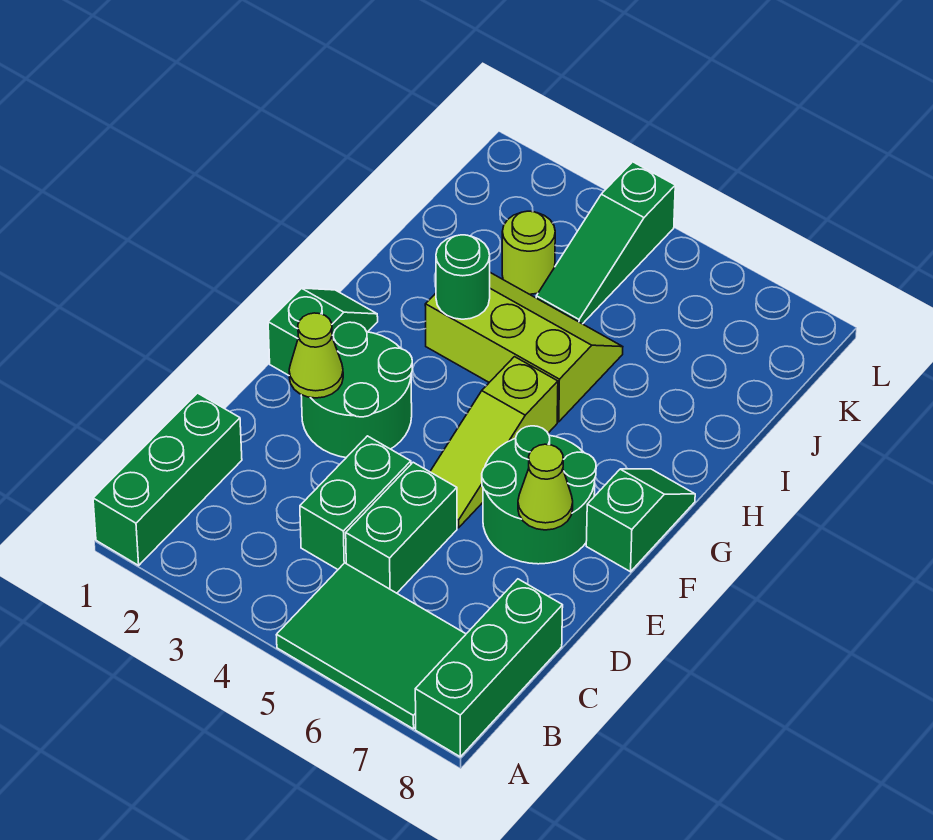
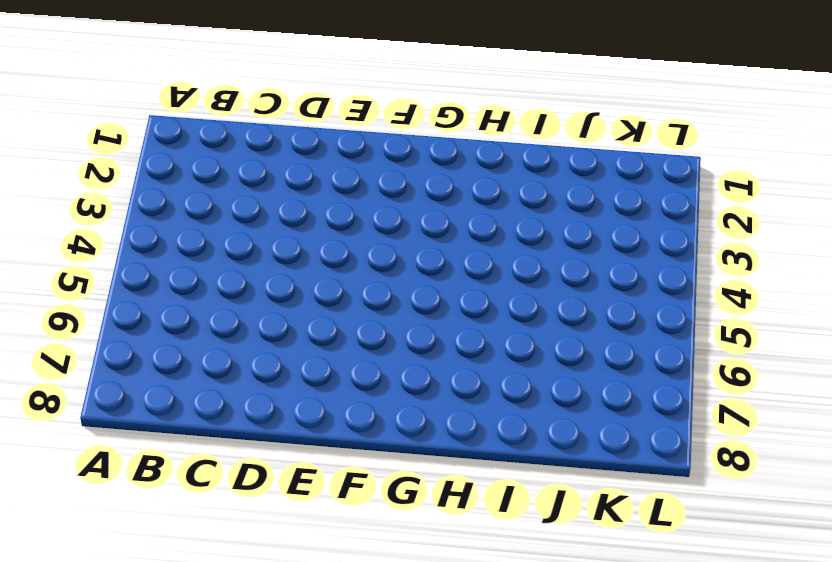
none -> green 1x3 brick [93,393,242,565]
none -> green 2x3 tile [276,563,466,729]
none -> green 1x3 brick [415,579,563,757]

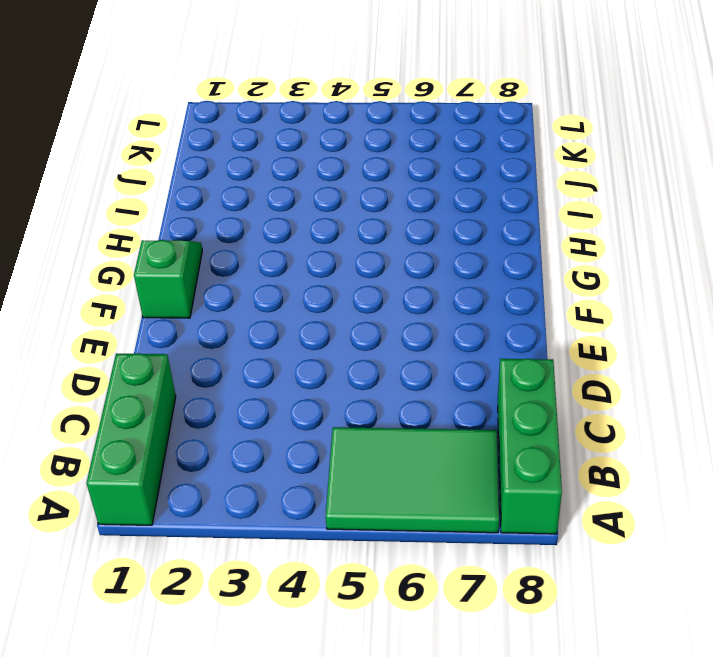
none -> green 1x2 brick [300,436,411,569]
none -> green 1x2 brick [346,462,457,593]
none -> green 2x2 round brick [301,322,412,458]

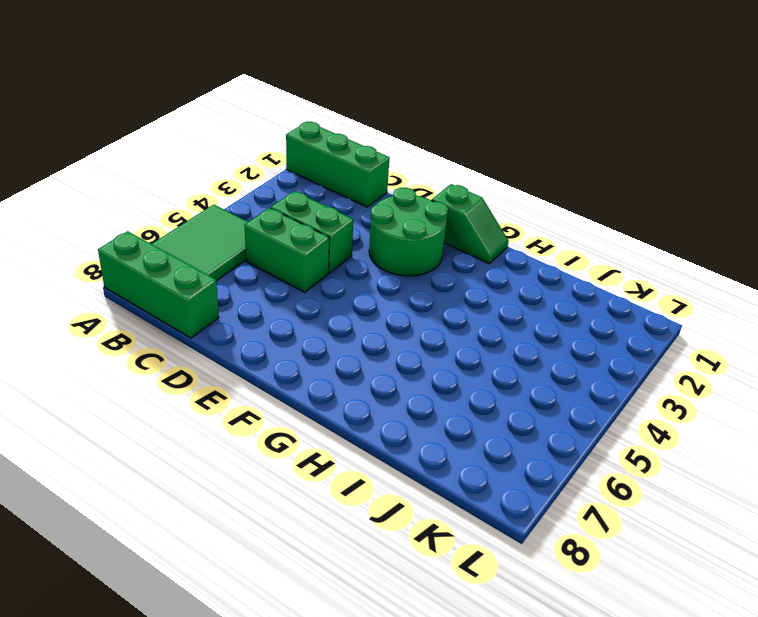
none -> lime 1x3 slope [430,357,558,528]
none -> green 2x2 round brick [482,426,596,564]
none -> green 1x2 slope [586,469,695,572]

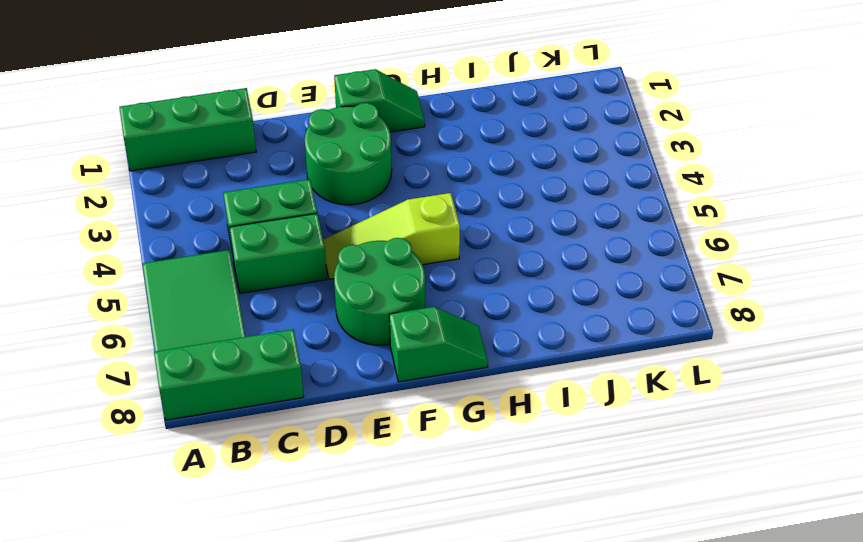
none -> lime 2x3 slope [425,273,623,422]
none -> lime 1x1 round brick [502,211,555,294]
none -> green 1x3 slope [536,162,675,324]

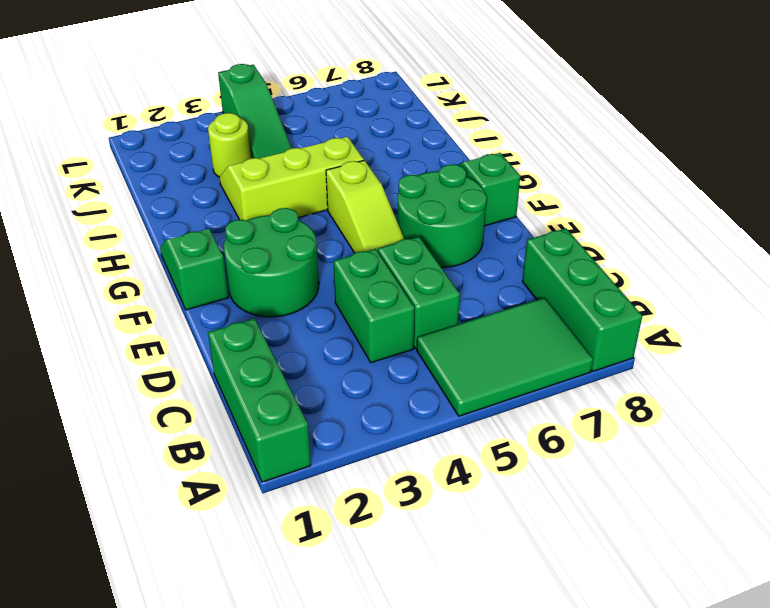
none -> lime 1x1 cone [289,313,343,398]
none -> lime 1x1 cone [518,444,573,530]
none -> green 1x1 round brick [436,235,490,319]

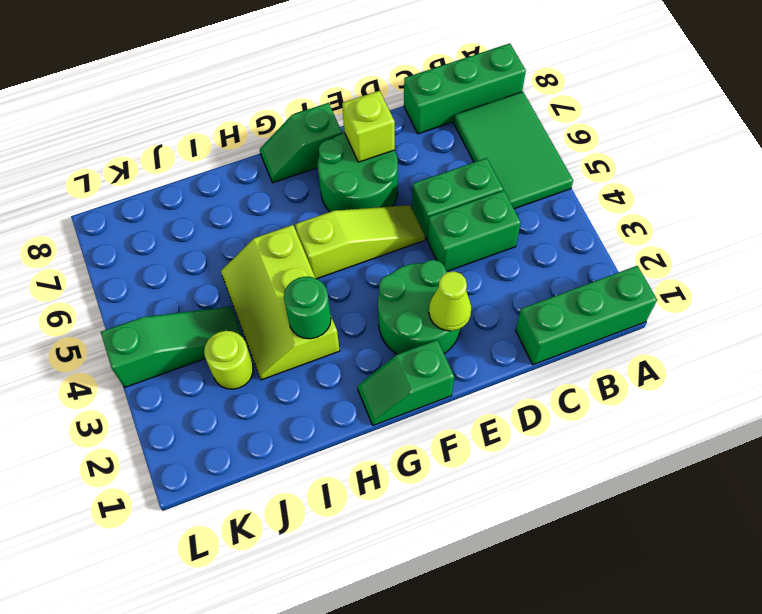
lime 1x1 brick [342,91,395,162] -> lime 1x1 cone [518,444,573,530]

